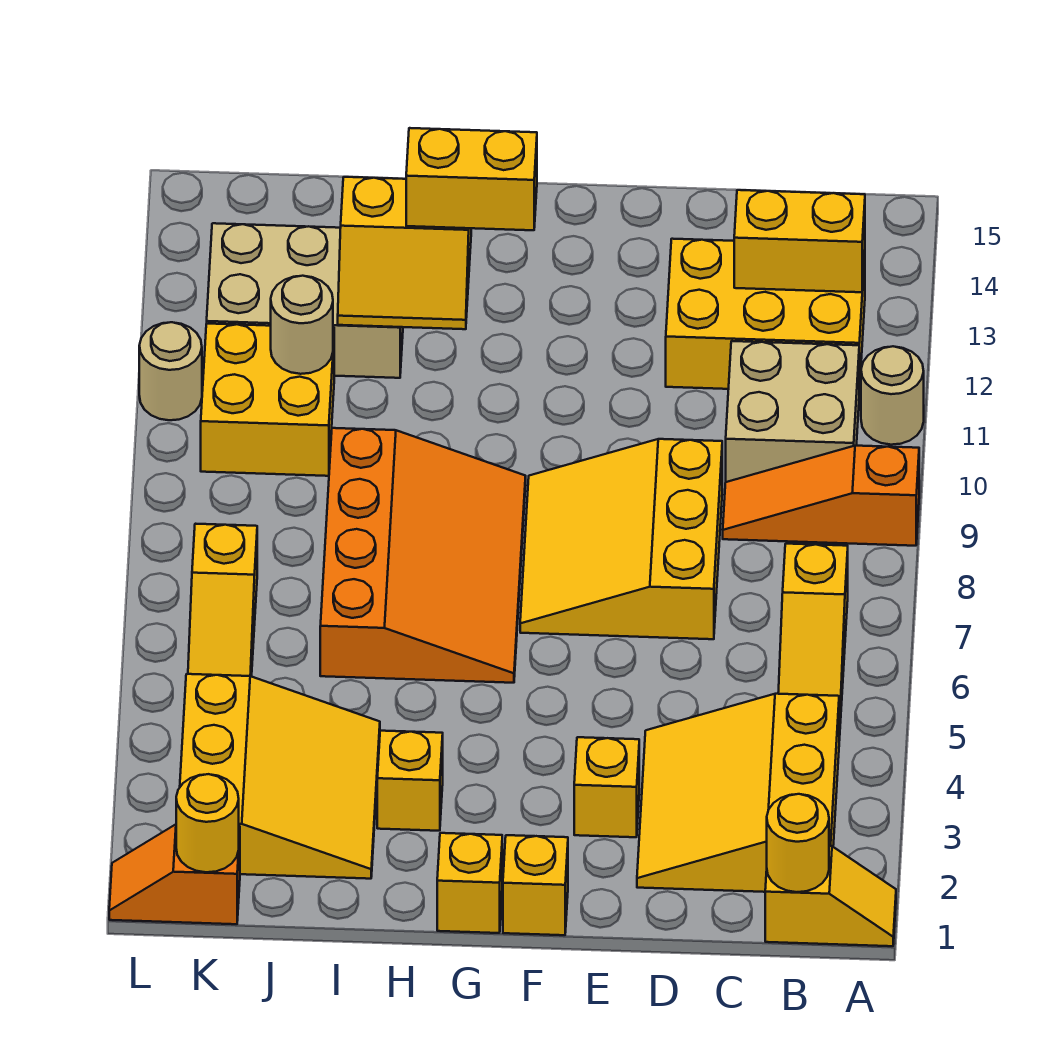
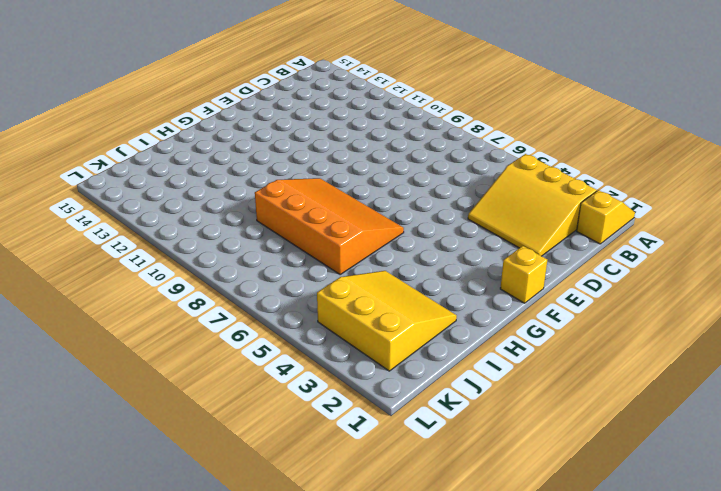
none -> orange 1x3 slope [723,446,919,546]
none -> tan 1x1 round brick [861,346,924,445]
none -> yellow 1x3 slope [778,544,848,740]

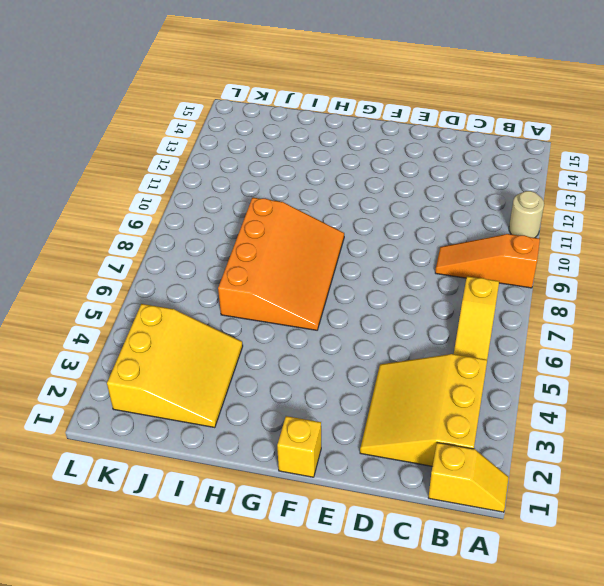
none -> tan 2x2 brick [726,341,859,482]
none -> yellow 2x3 brick [666,239,865,393]
none -> yellow 3x3 slope [520,439,722,639]

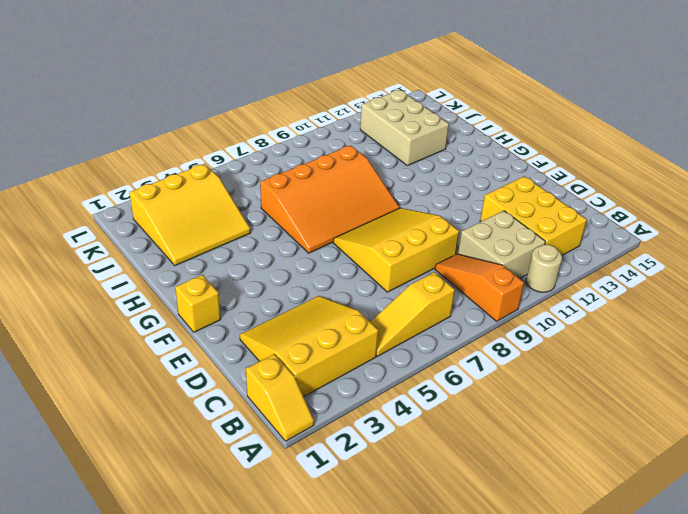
none -> yellow 1x1 brick [574,737,639,837]
none -> yellow 1x1 brick [437,833,502,933]
none -> yellow 1x1 brick [377,731,443,831]

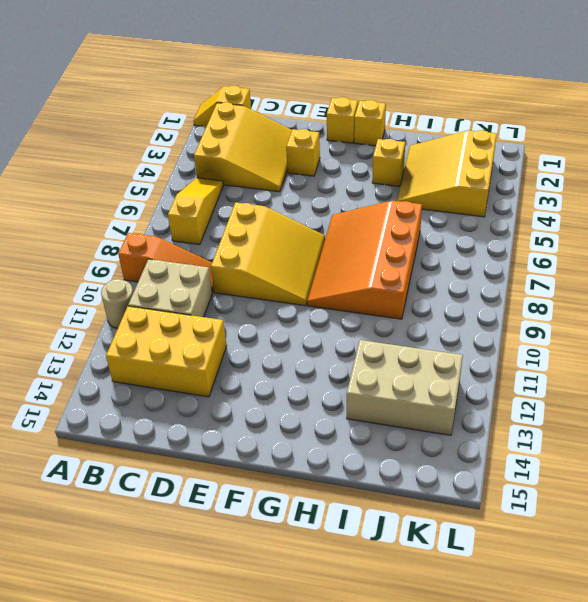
none -> yellow 2x2 brick [201,324,334,476]
none -> orange 1x2 slope [109,824,240,924]
none -> yellow 1x3 slope [188,524,257,676]

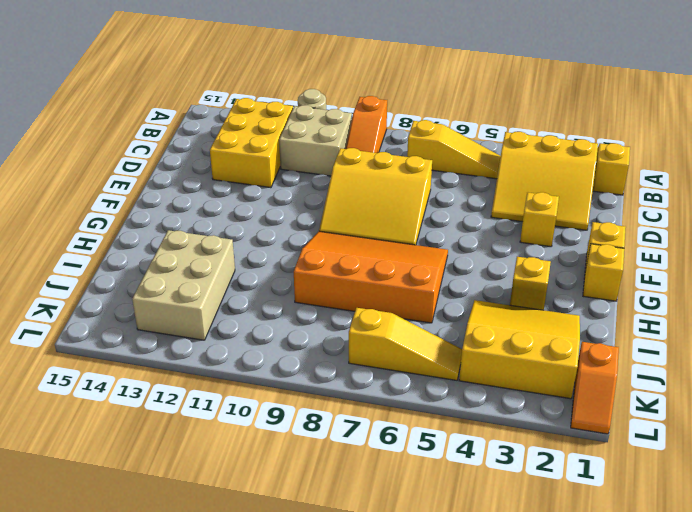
none -> yellow 2x2 brick [201,324,334,476]
none -> tan 1x1 round brick [139,322,202,420]
none -> yellow 1x1 round brick [767,794,829,892]

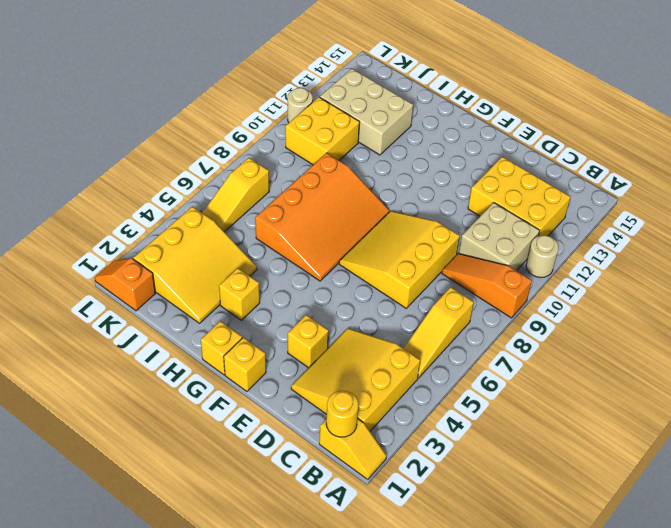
none -> yellow 1x2 brick [734,190,865,292]
none -> yellow 2x2 slope [338,177,471,329]
none -> tan 1x1 round brick [271,276,333,374]

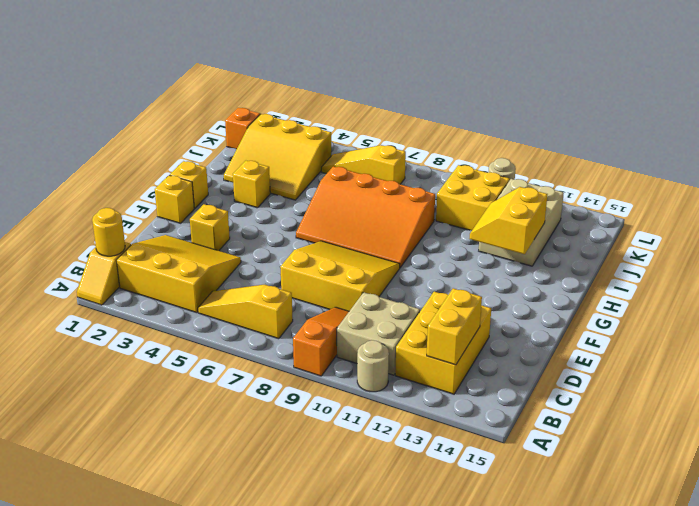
none -> tan 1x1 round brick [271,276,333,374]
none -> yellow 1x1 round brick [176,774,239,872]
none -> yellow 1x2 brick [406,128,537,230]

